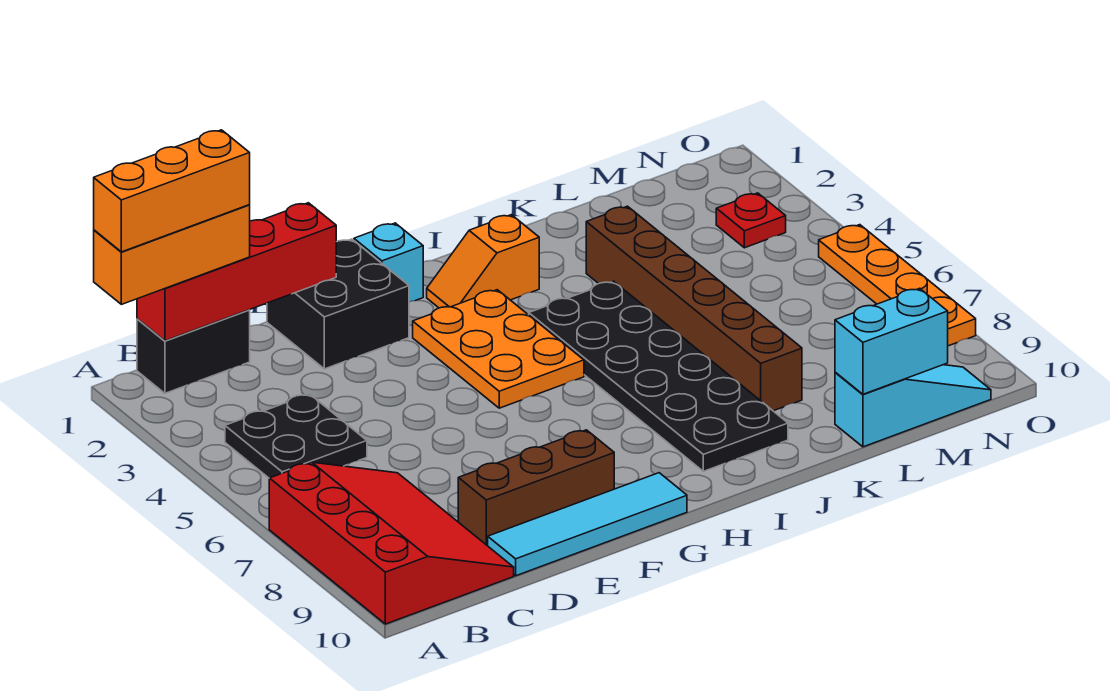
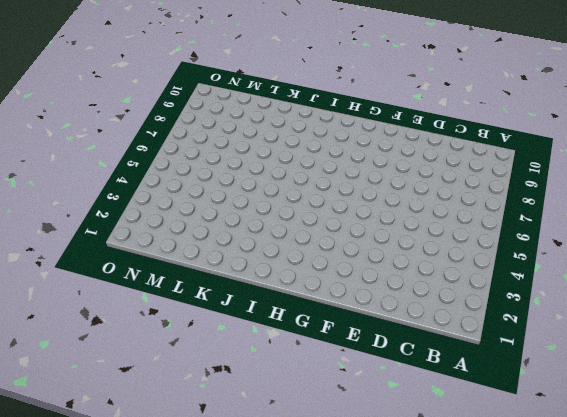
none -> red 3x4 slope [269,462,514,624]
none -> black 1x2 brick [137,310,250,393]
none -> black 2x2 plate [225,394,367,478]

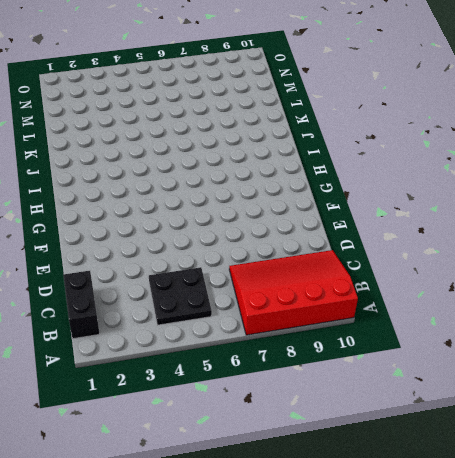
none -> brown 1x3 brick [458,430,614,546]
none -> cyan 1x4 tile [488,473,687,576]
none -> black 2x2 brick [267,239,409,369]

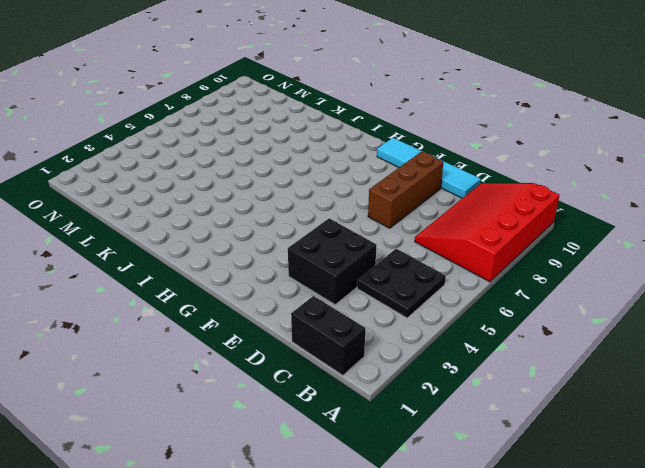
black 2x2 brick [288,218,377,305] -> black 2x2 brick moved to [267,239,409,369]
brown 1x3 brick [368,152,444,228] -> brown 1x3 brick turned to [458,430,614,546]
none -> cyan 1x1 brick [354,223,423,302]
none -> orange 2x3 plate [413,290,584,408]
none -> orange 1x2 slope [427,215,539,308]

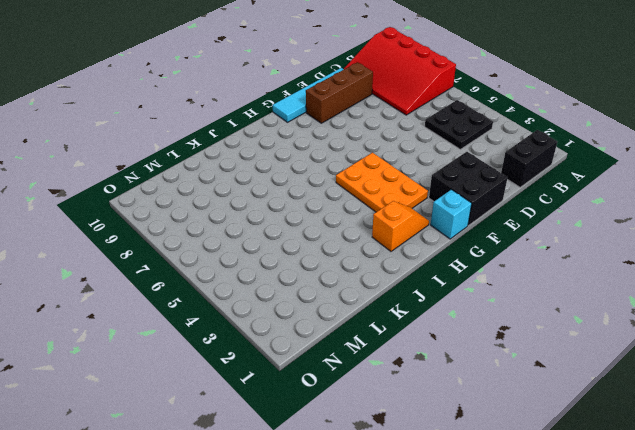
none -> black 2x6 plate [529,281,788,471]
none -> brown 1x6 brick [586,206,802,411]
none -> cyan 1x3 slope [835,365,991,447]

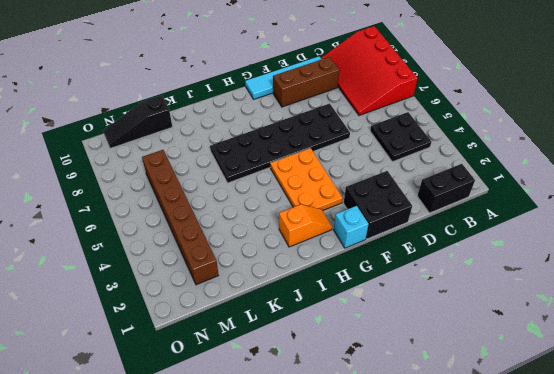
black 2x6 plate [210,103,350,183] -> black 2x6 plate turned to [529,281,788,471]
black 1x3 slope [103,96,172,148] -> cyan 1x3 slope [835,365,991,447]
brown 1x6 brick [142,150,219,285] -> brown 1x6 brick moved to [586,206,802,411]
none -> red 1x1 plate [716,193,786,248]
none -> orange 1x4 plate [819,225,976,346]
none -> red 1x4 brick [137,203,336,341]

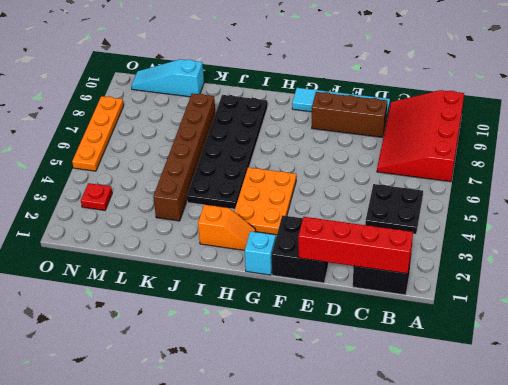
none -> cyan 1x2 brick [835,288,948,394]
none -> orange 1x3 brick [94,205,250,304]
none -> orange 1x3 brick [94,130,250,252]

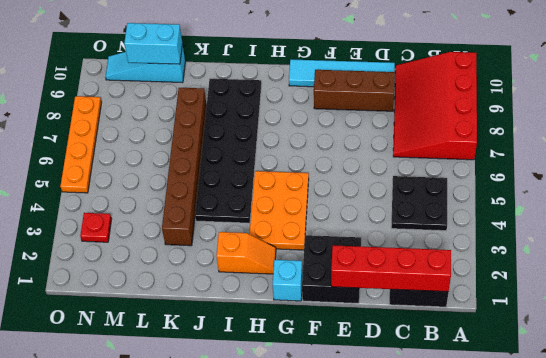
none -> orange 1x3 brick [94,205,250,304]
none -> orange 1x3 brick [94,130,250,252]

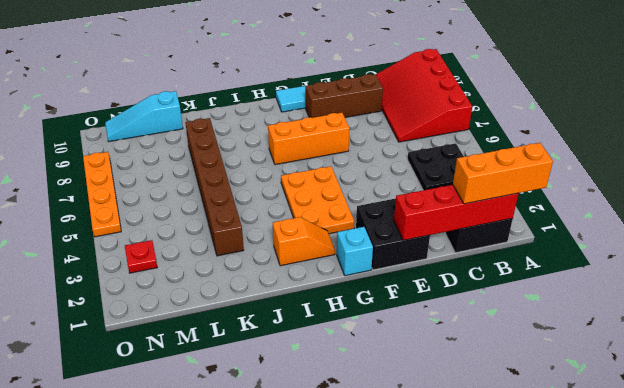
orange 1x3 brick [268,113,350,165] -> orange 1x3 brick moved to [94,130,250,252]
none -> black 2x6 plate [529,281,788,471]
none -> cyan 1x2 brick [835,288,948,394]

